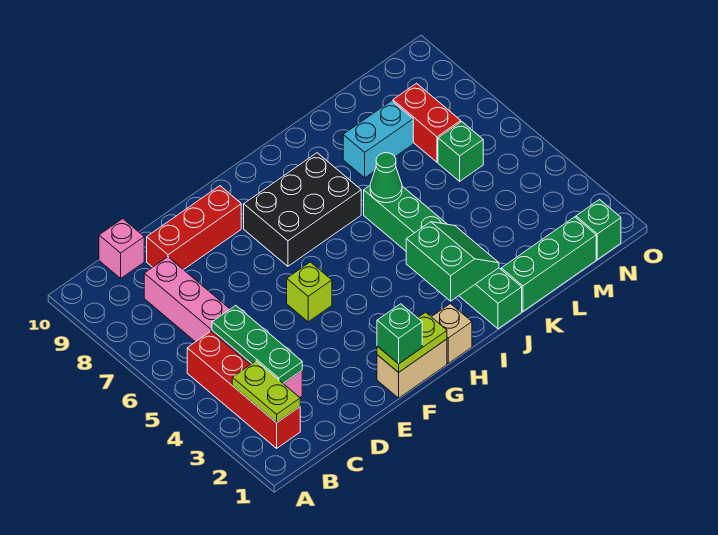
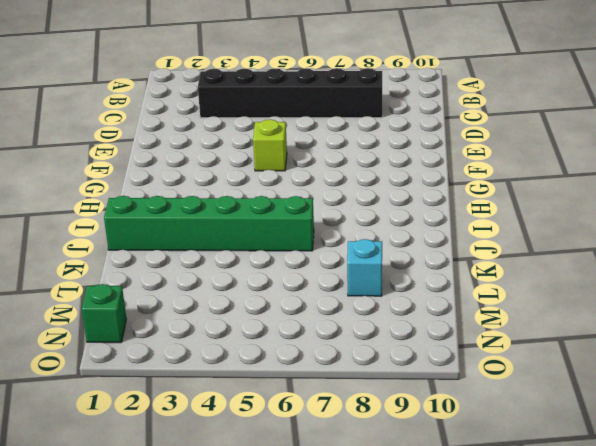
black 1x6 brick [198,68,382,118] -> pink 1x6 brick [144,257,302,397]
cyan 1x1 brick [347,239,382,296] -> cyan 1x2 brick [343,101,413,178]
none -> red 1x4 brick [187,331,300,448]
none -> pink 1x1 brick [99,219,144,278]
none -> red 1x3 brick [147,186,241,270]

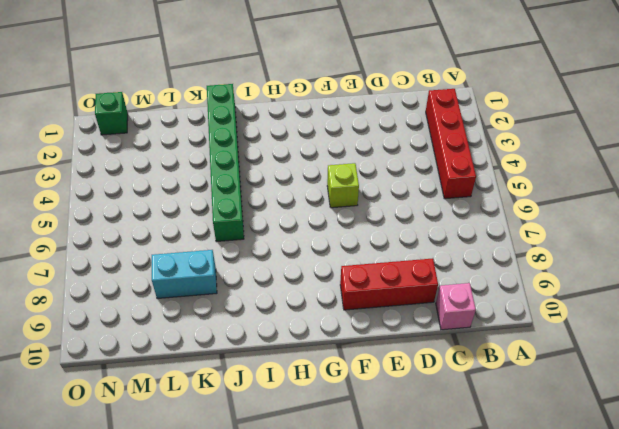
none -> pink 1x6 brick [144,257,302,397]
none -> tan 1x2 brick [377,339,447,398]
none -> black 2x3 brick [244,153,361,266]

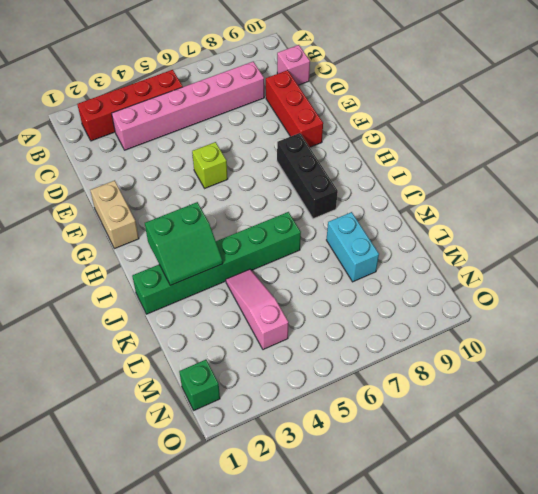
black 1x3 brick [277,133,338,219] -> black 2x3 brick [244,153,361,266]
pink 1x3 slope [226,269,288,350] -> none
none -> tan 1x1 brick [432,304,472,363]
none -> green 1x3 brick [501,217,596,311]
none -> green 1x1 brick [438,122,483,181]

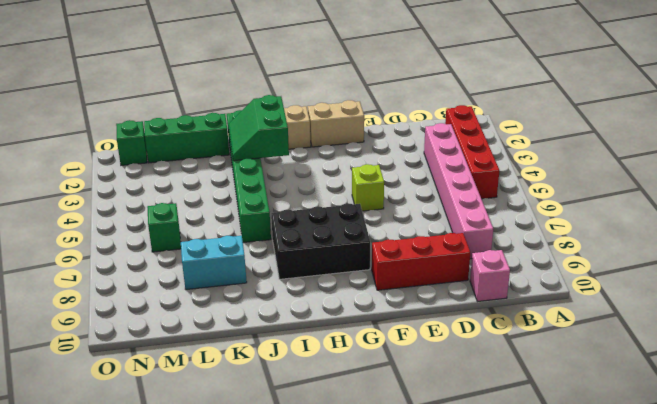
none -> red 1x2 brick [393,83,461,162]
none -> lime 1x2 plate [232,361,300,423]
none -> green 1x3 plate [212,305,302,383]

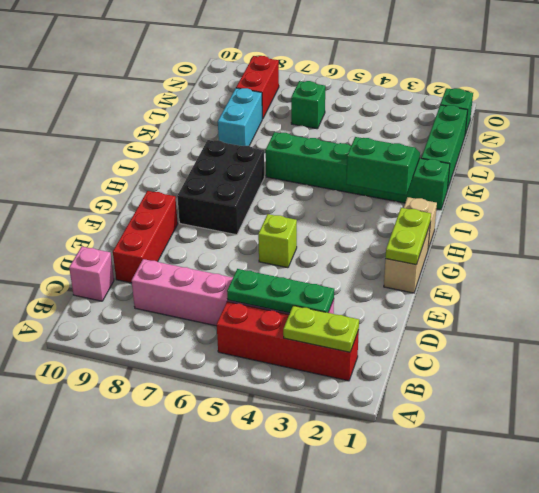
red 1x2 brick [236,56,279,119] -> red 1x2 brick turned to [393,83,461,162]
none -> green 1x1 cone [370,153,402,203]
none -> green 1x1 brick [377,304,422,364]

